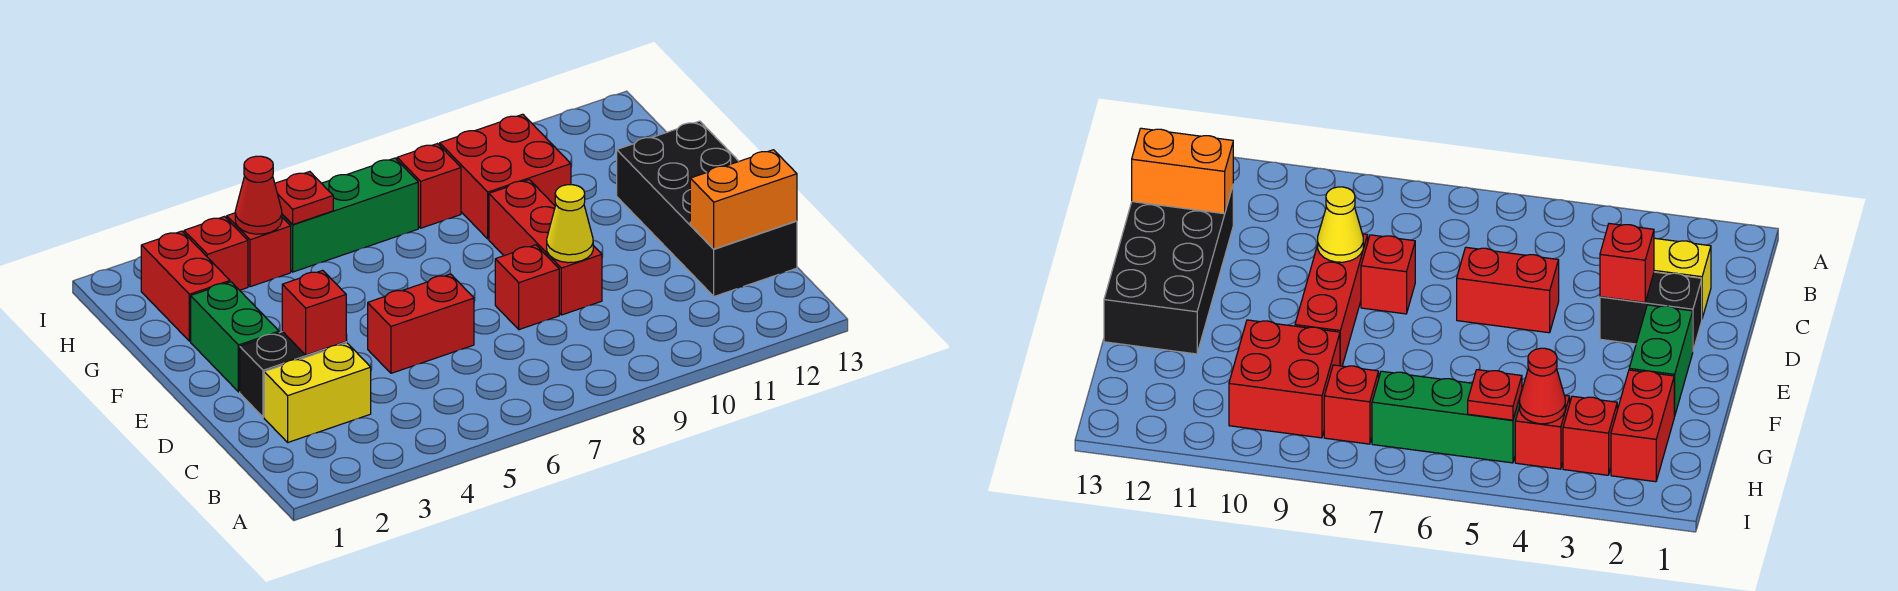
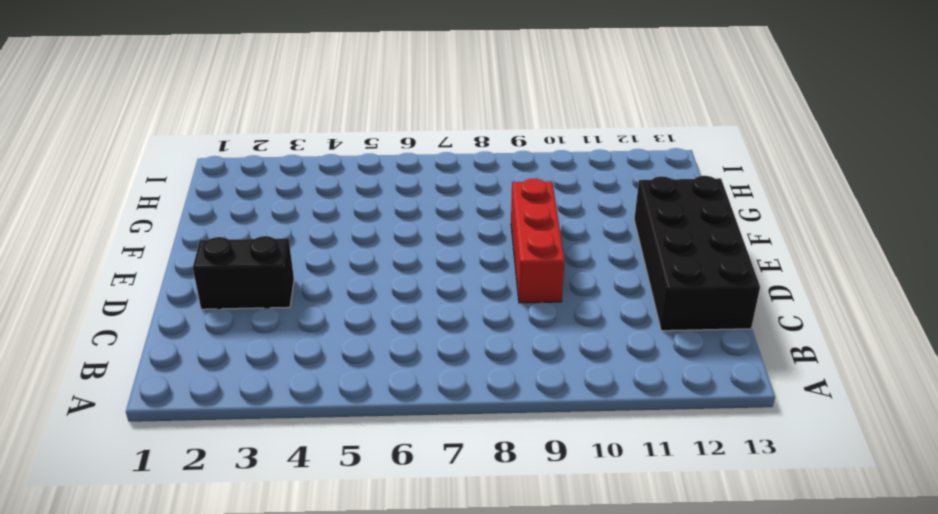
none -> yellow 1x2 brick [264,343,371,442]
none -> red 1x2 brick [368,274,474,373]
none -> red 1x1 brick [495,245,559,330]

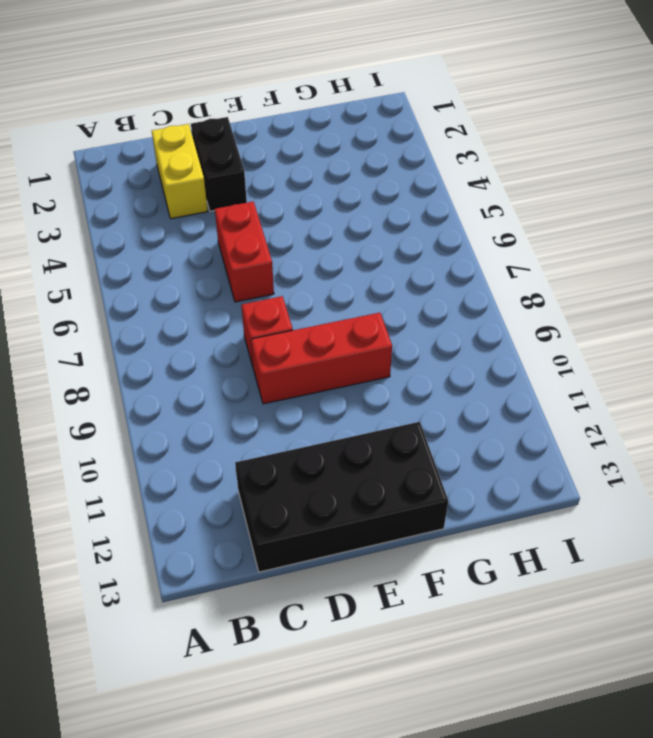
none -> green 1x2 brick [191,282,279,392]
none -> red 1x2 brick [141,231,230,341]
none -> red 2x2 brick [440,114,571,239]

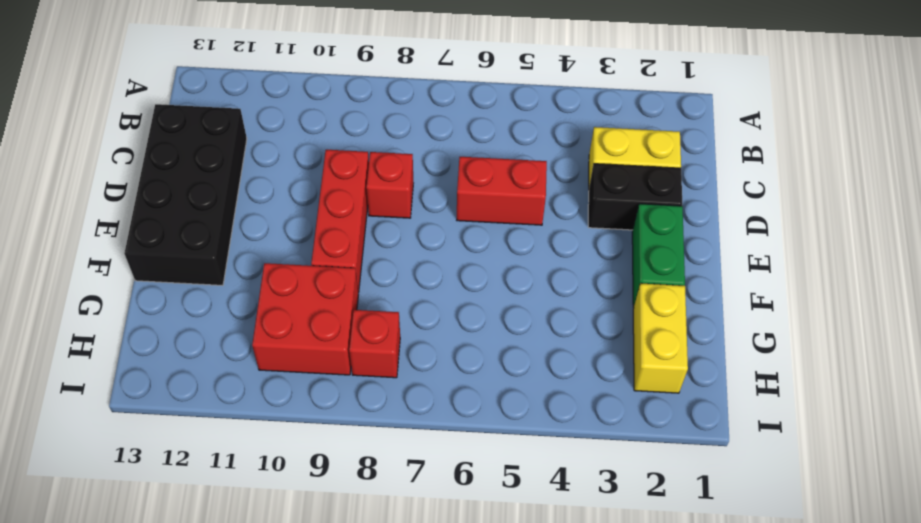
yellow 1x2 brick [633,283,688,393] -> red 1x2 brick [141,231,230,341]
none -> red 1x1 brick [184,217,248,290]
none -> red 1x1 brick [227,213,291,287]
none -> green 1x3 brick [282,158,418,272]

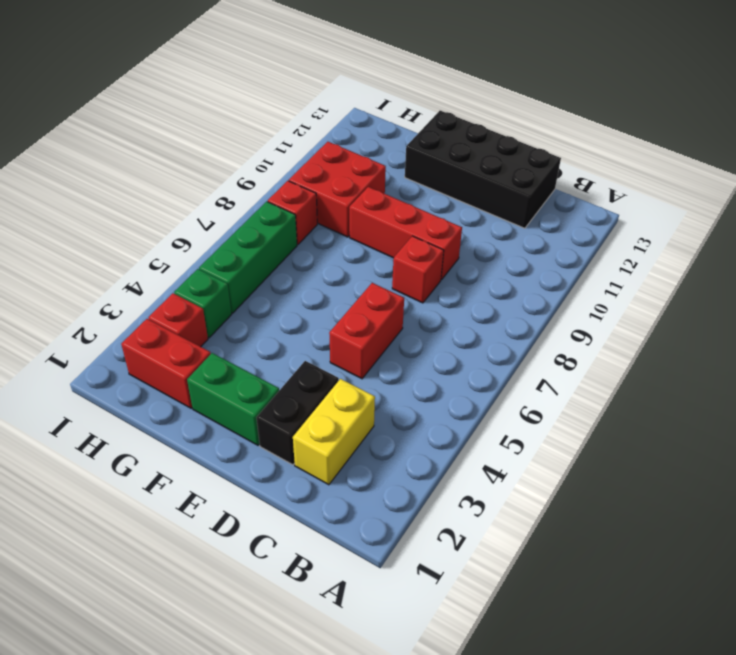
green 1x1 brick [174,269,232,338] -> red 1x1 brick [227,213,291,287]
none -> orange 1x2 brick [690,150,797,249]
none -> red 1x1 brick [282,270,346,355]
none -> yellow 1x1 cone [547,185,593,263]

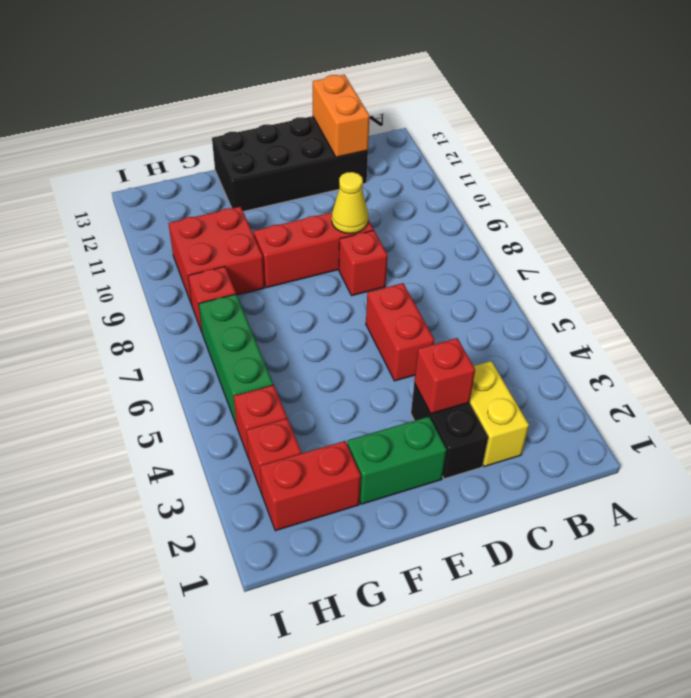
none -> red 1x1 cone [235,156,282,234]
none -> red 1x1 plate [275,172,333,225]

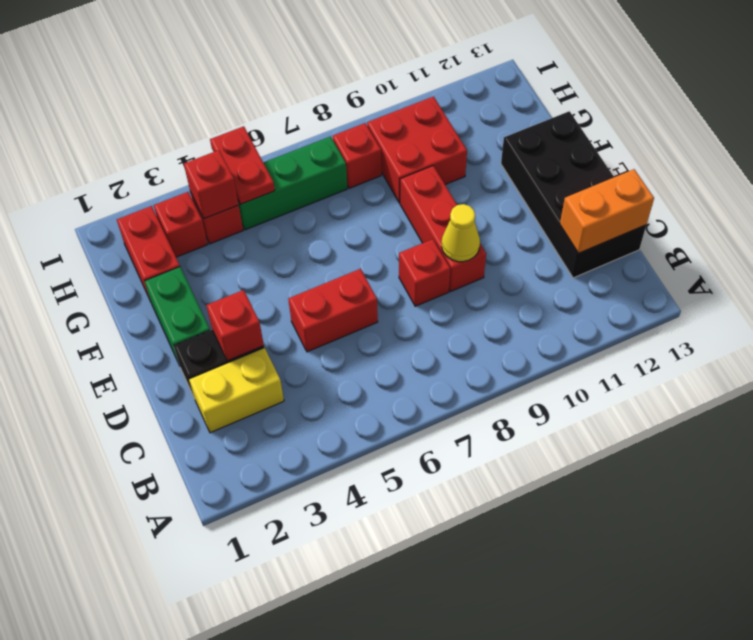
red 1x1 brick [184,150,239,219] -> red 1x1 cone [235,156,282,234]
red 1x2 plate [210,126,275,204] -> red 1x1 plate [275,172,333,225]

